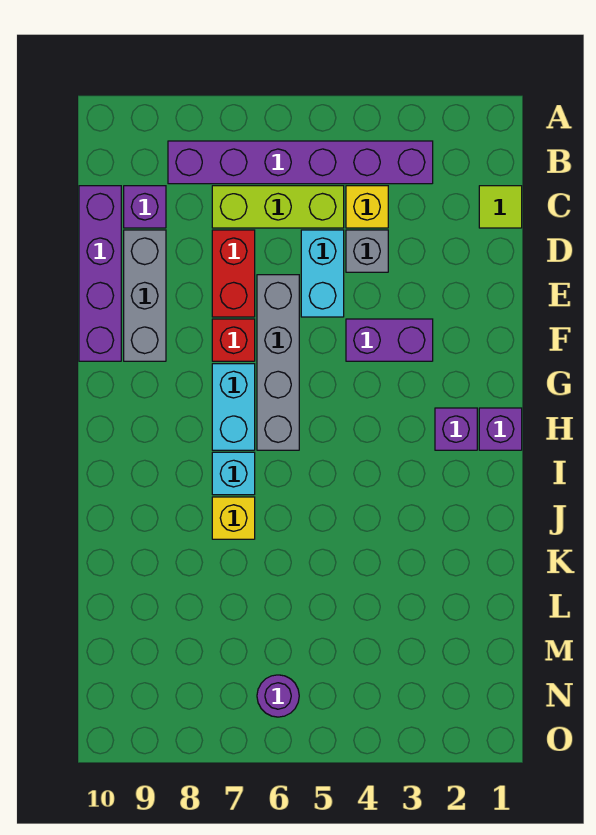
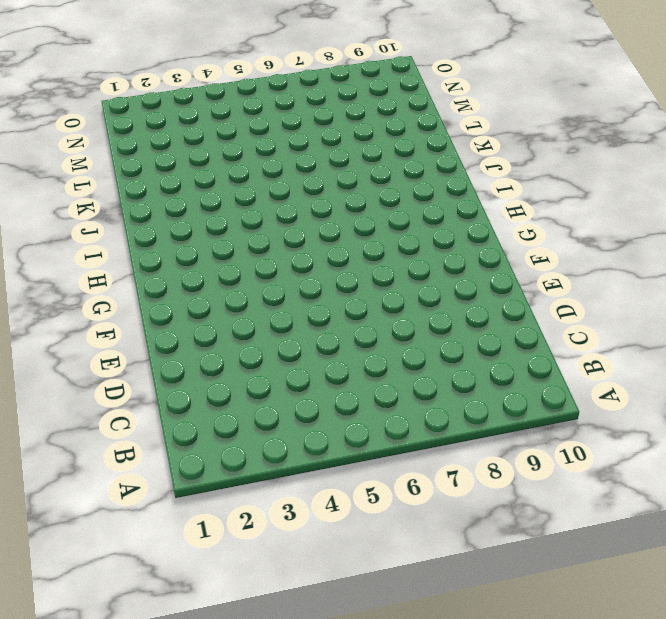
none -> purple 1x6 brick [168,141,433,184]
none -> lime 1x1 tile [479,186,522,228]
none -> yellow 1x1 brick [346,186,388,228]

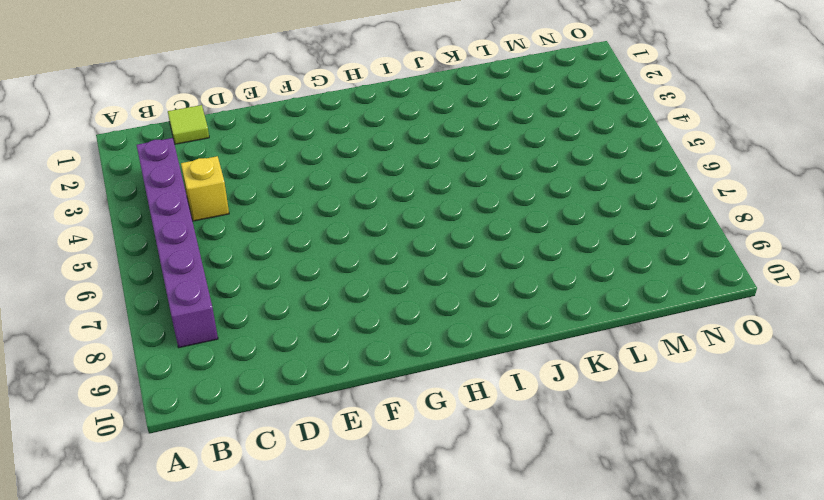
none -> lime 1x3 brick [212,186,344,228]
none -> purple 1x1 brick [124,186,166,228]
none -> purple 1x4 brick [79,186,121,361]

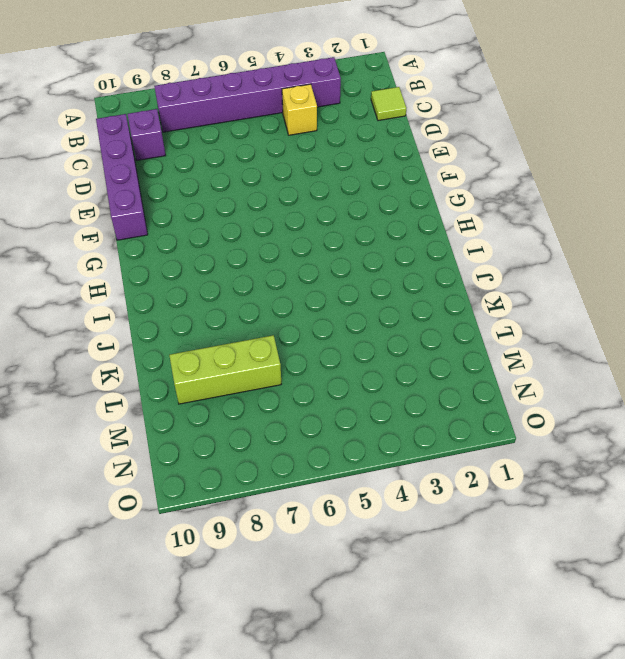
lime 1x3 brick [169,335,281,404] -> lime 1x3 brick moved to [212,186,344,228]
none -> grey 1x1 brick [346,230,388,272]
none -> cyan 1x2 brick [301,230,344,317]
none -> red 1x2 brick [212,230,255,317]

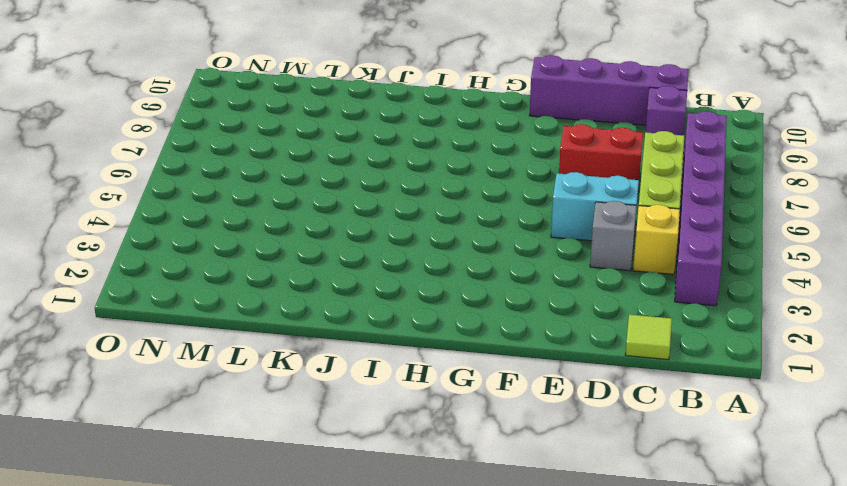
none -> grey 1x3 brick [124,230,166,361]
none -> grey 1x4 brick [257,275,299,450]
none -> purple 1x2 brick [346,319,433,361]

